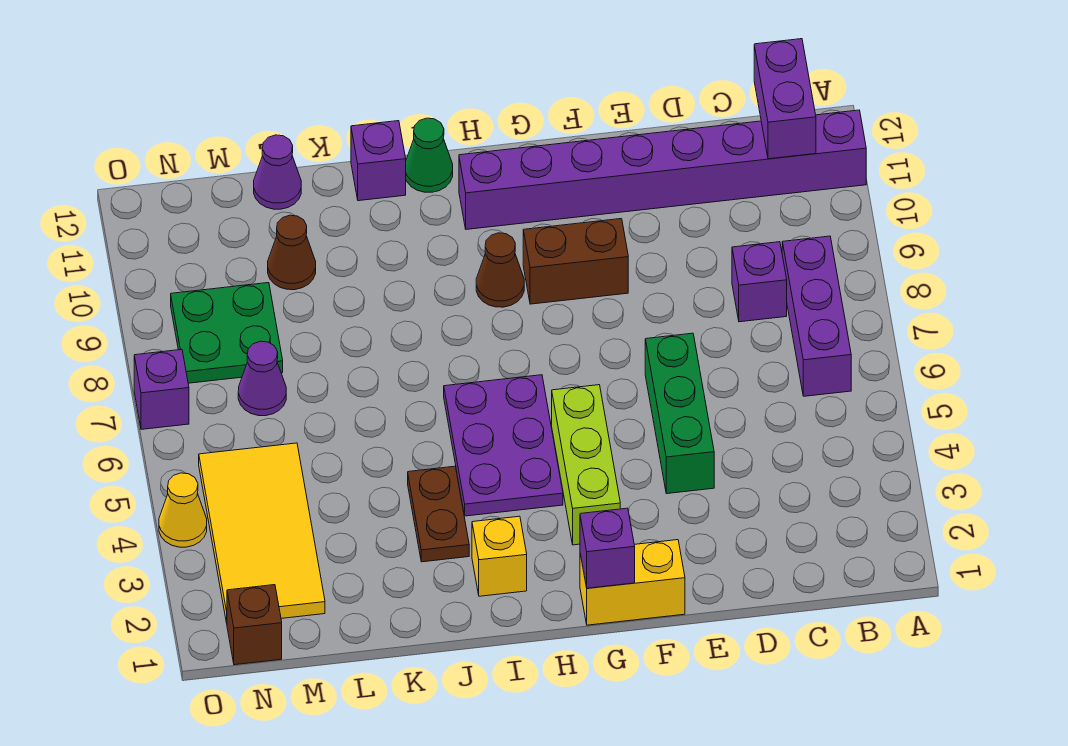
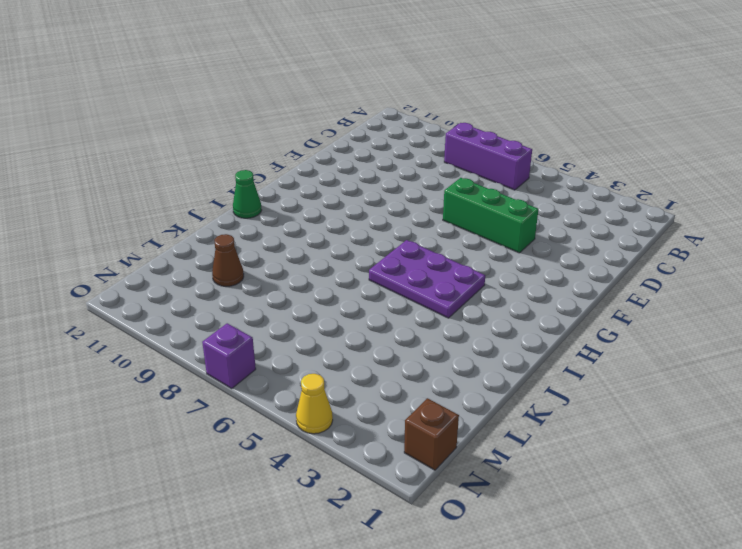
none -> purple 1x8 brick [459,110,866,229]
none -> purple 1x1 brick [732,242,787,322]
none -> yellow 1x2 brick [580,540,685,625]

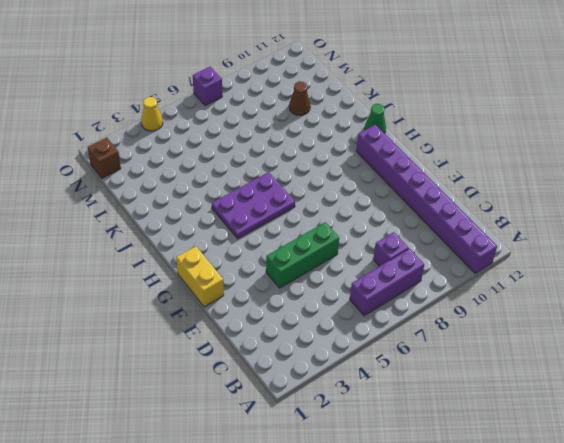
none -> brown 1x2 brick [523,219,628,304]
none -> lime 1x3 brick [552,385,620,545]
none -> brown 1x1 cone [476,233,524,307]

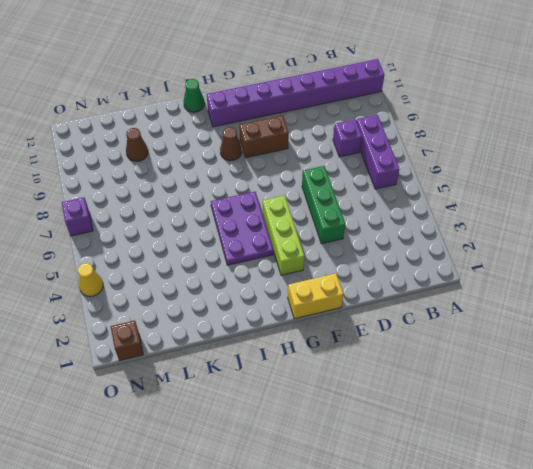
none -> yellow 1x1 brick [472,516,527,596]
none -> brown 1x2 plate [408,466,469,562]
none -> purple 1x1 brick [351,121,406,201]

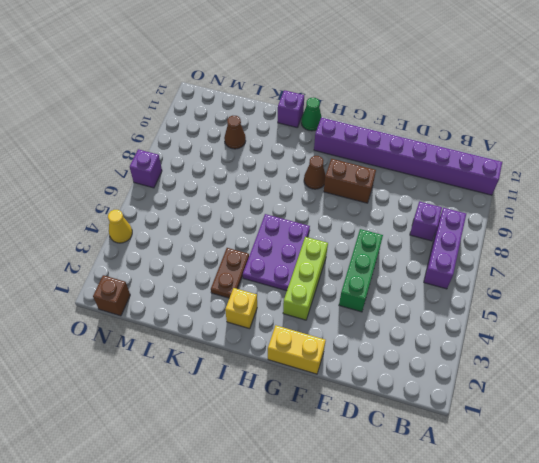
none -> purple 1x1 cone [254,135,301,209]
none -> yellow 2x4 tile [199,443,325,623]
none -> purple 1x1 cone [238,341,286,416]

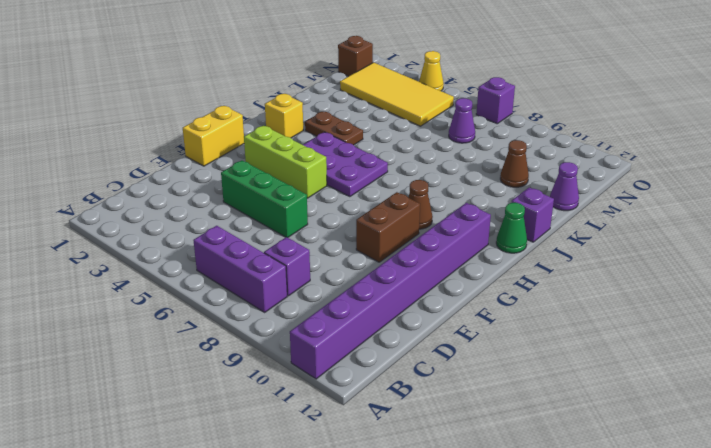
none -> green 2x2 plate [171,283,283,383]
none -> purple 1x2 brick [754,39,816,159]
none -> purple 1x1 brick [580,508,635,588]

